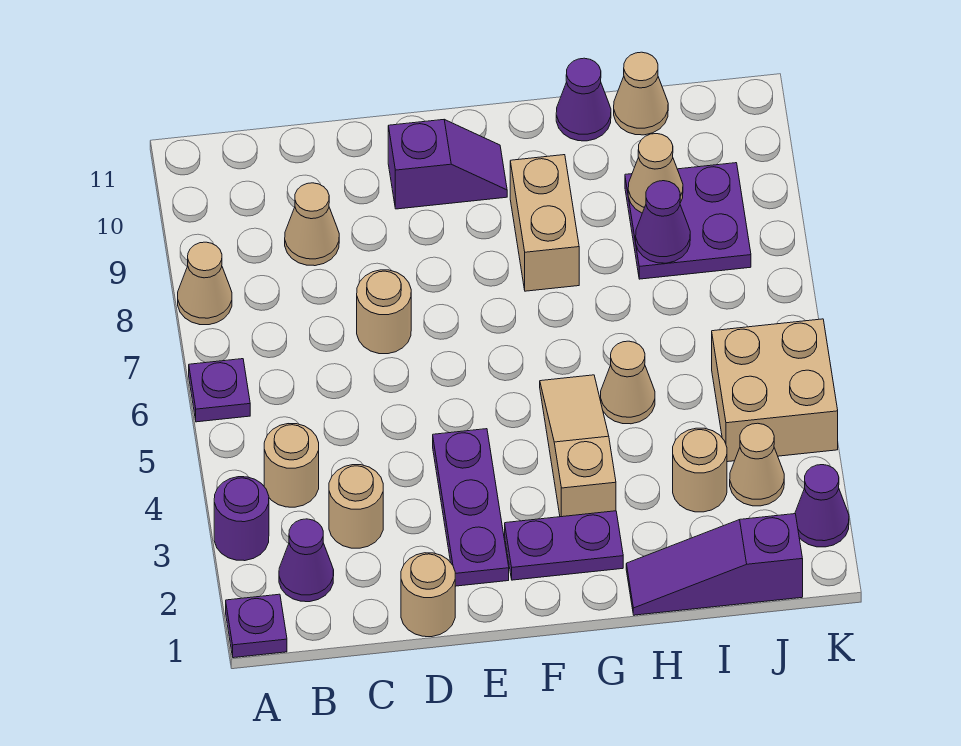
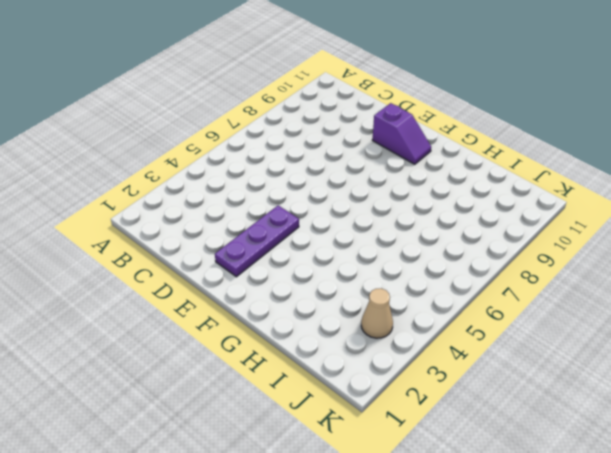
none -> purple 1x1 plate [226,594,287,658]
none -> purple 1x1 round brick [214,477,269,561]
none -> purple 1x1 plate [189,359,250,422]

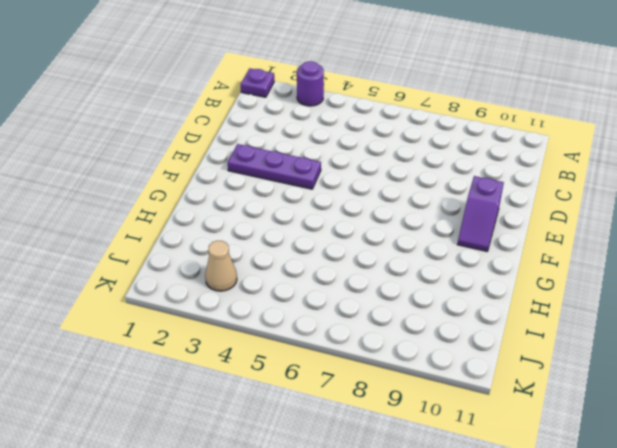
none -> purple 1x1 plate [189,359,250,422]
none -> tan 1x1 cone [178,242,232,325]
none -> purple 1x1 cone [279,519,334,602]

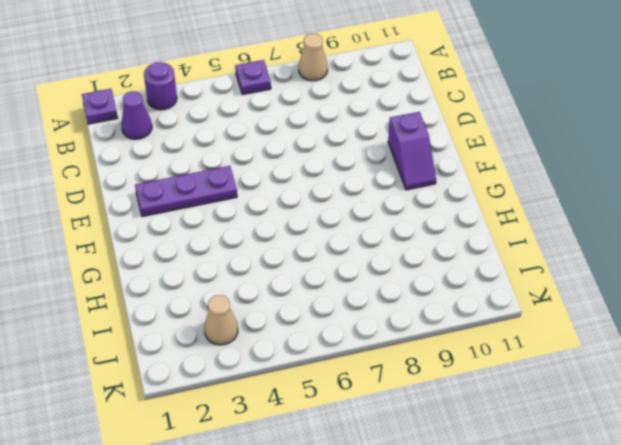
none -> tan 1x1 round brick [264,424,319,507]
none -> tan 1x1 round brick [329,465,383,548]
none -> tan 1x1 cone [285,183,339,266]

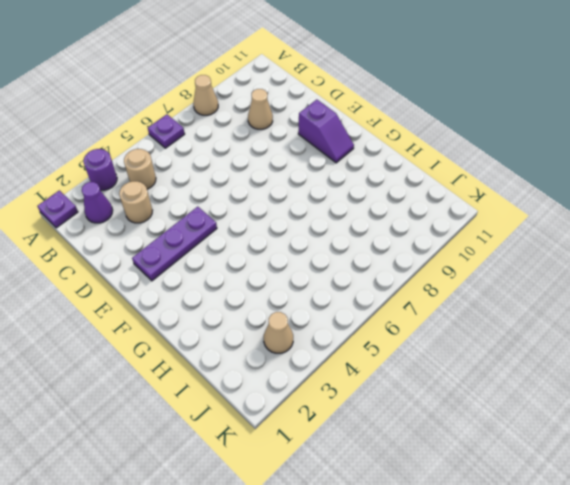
none -> tan 1x1 round brick [401,553,455,637]
none -> tan 1x1 round brick [357,270,411,354]
none -> purple 1x2 plate [505,511,623,580]

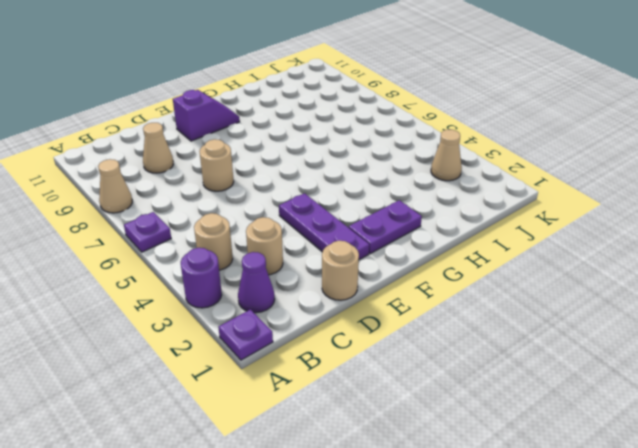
none -> tan 1x3 slope [540,375,616,517]
none -> tan 1x2 brick [510,155,579,291]
none -> purple 1x3 slope [626,514,803,615]

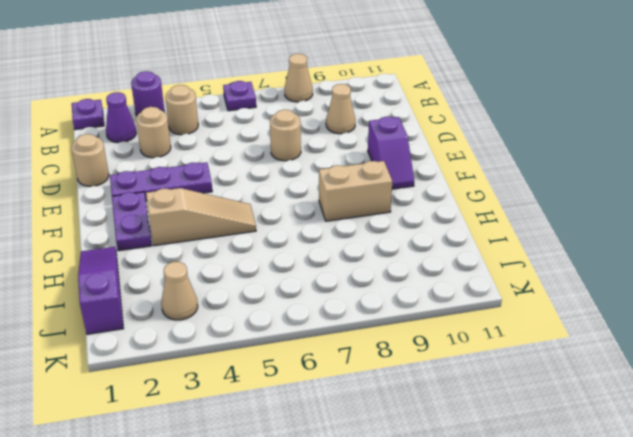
none -> tan 1x1 cone [601,341,655,424]
none -> purple 1x1 cone [556,58,611,141]
none -> tan 1x1 round brick [673,428,727,512]

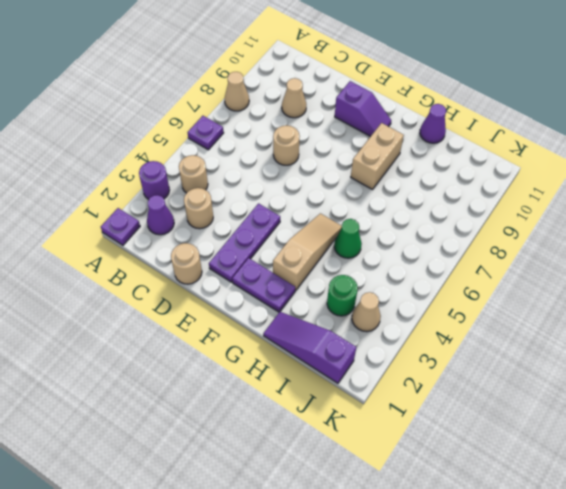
green 1x1 cone [334,219,362,258] -> tan 1x1 cone [601,341,655,424]
green 1x1 round brick [327,275,358,316] -> tan 1x1 round brick [673,428,727,512]
none -> purple 2x2 plate [625,163,751,279]
none -> tan 1x1 cone [614,52,668,135]
none -> tan 2x2 brick [712,319,838,462]

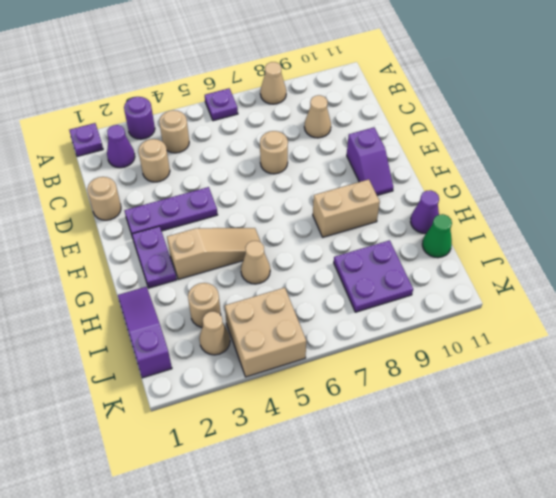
green 1x1 cone [422,214,452,258] -> tan 1x1 cone [614,52,668,135]
none -> purple 1x1 cone [795,465,849,547]
none -> purple 1x1 cone [636,181,690,263]
none -> tan 1x1 cone [628,134,683,213]

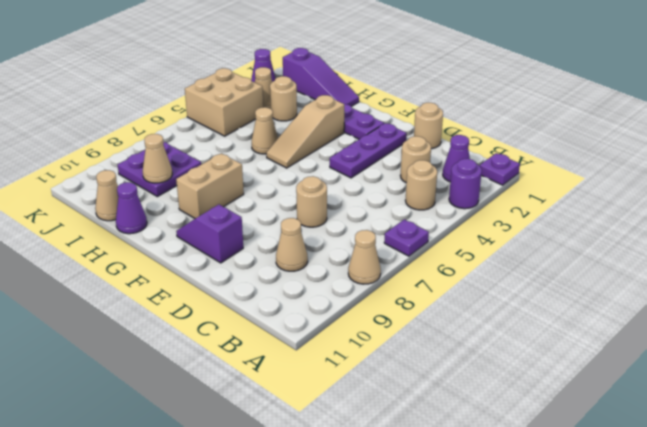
none -> purple 1x1 cone [636,181,690,263]

